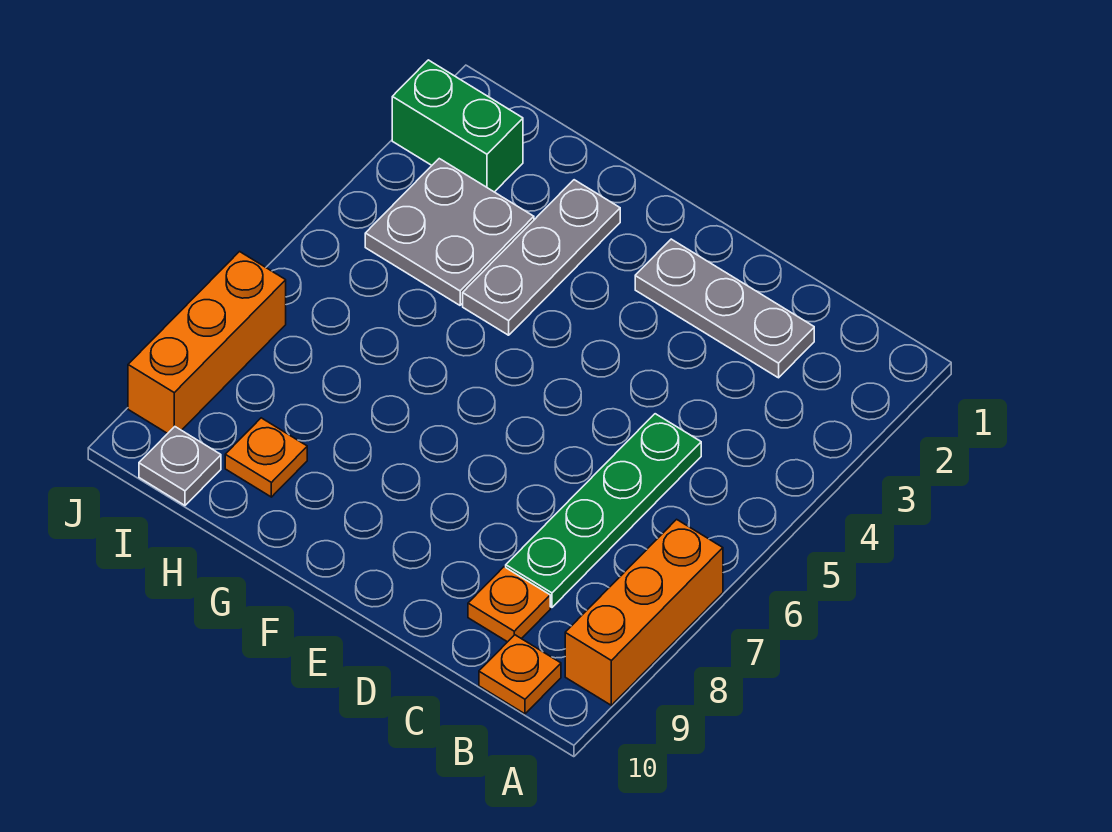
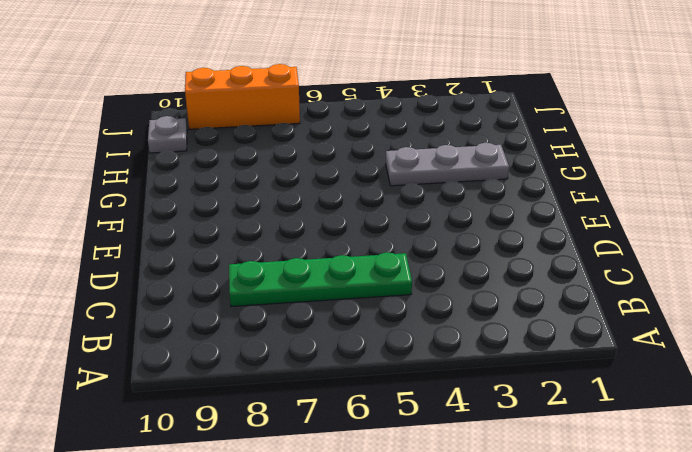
none -> orange 1x3 brick [565,519,723,705]
none -> orange 1x1 plate [479,635,561,714]

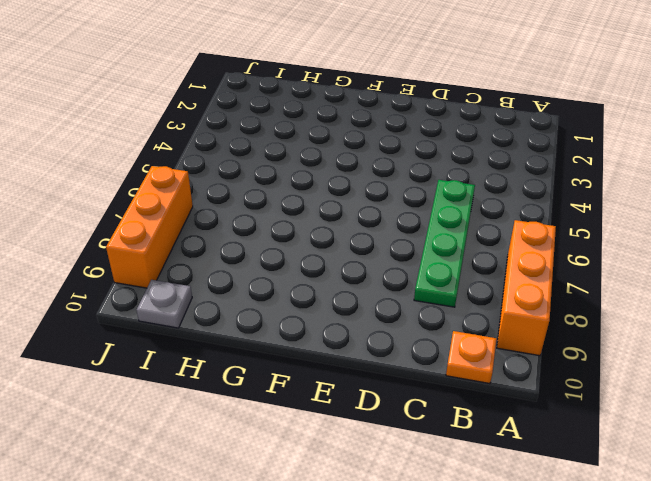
none -> grey 1x3 plate [635,239,814,378]
none -> orange 1x1 plate [468,567,550,642]

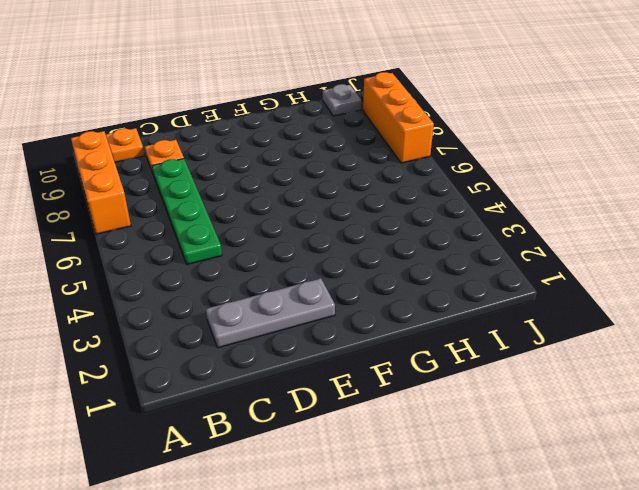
none -> grey 1x3 plate [463,180,620,335]
none -> grey 2x2 plate [365,159,534,305]

